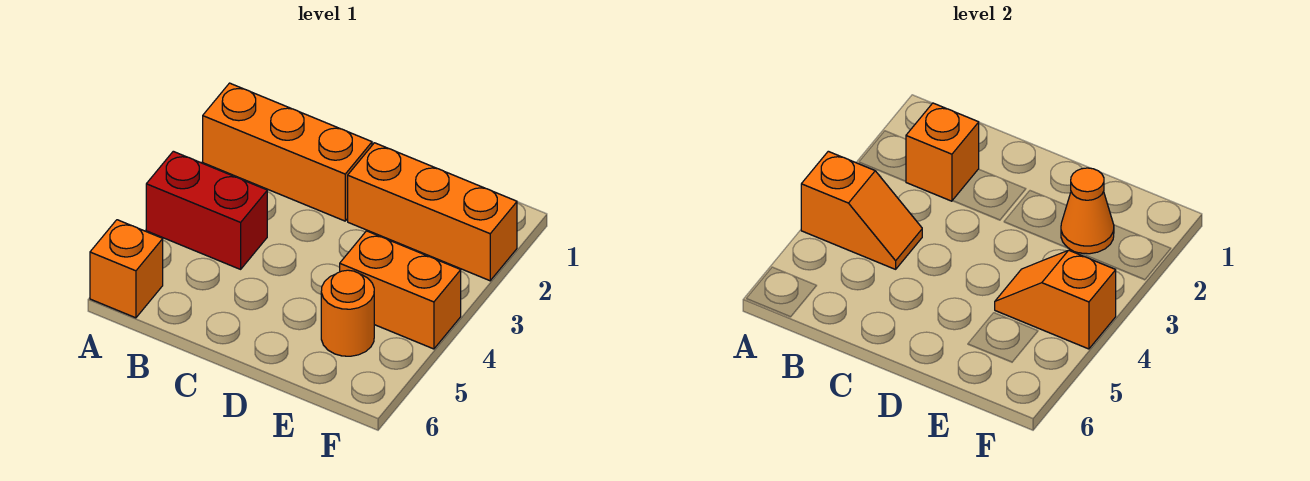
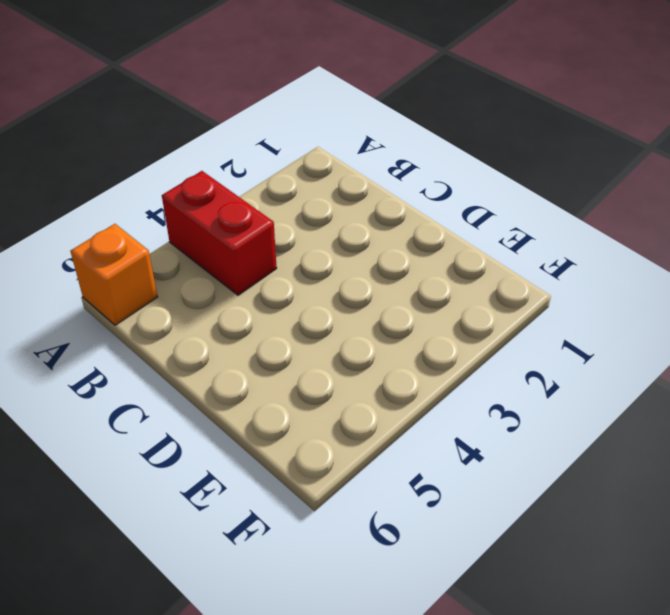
none -> orange 1x3 brick [203,83,372,221]
none -> orange 1x3 brick [348,143,517,281]

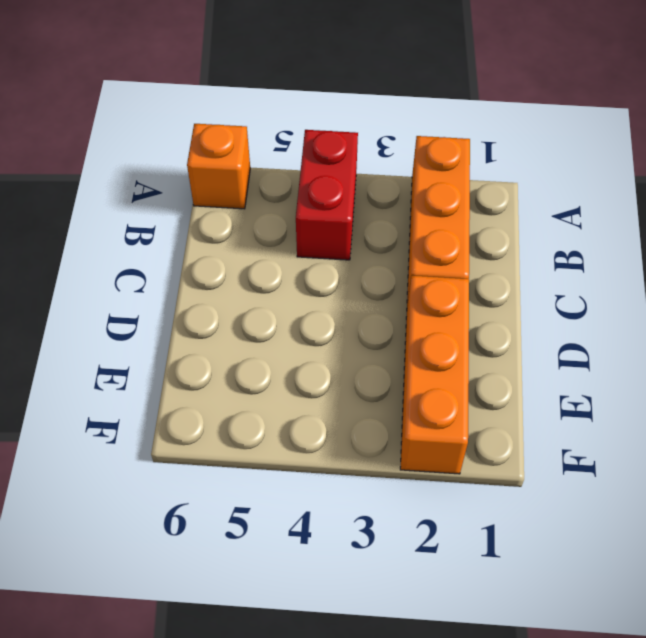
none -> orange 1x2 brick [340,231,461,349]
none -> orange 1x1 round brick [321,270,374,356]

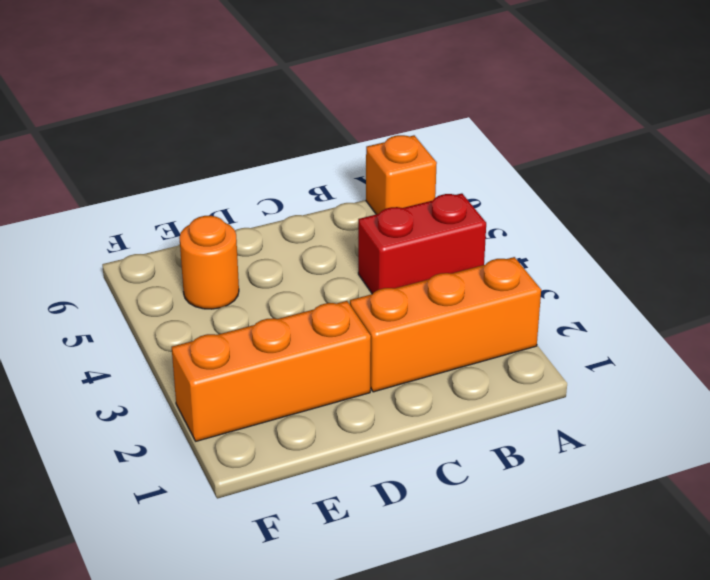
none -> orange 1x2 brick [340,231,461,349]
none -> orange 1x2 slope [801,151,922,269]

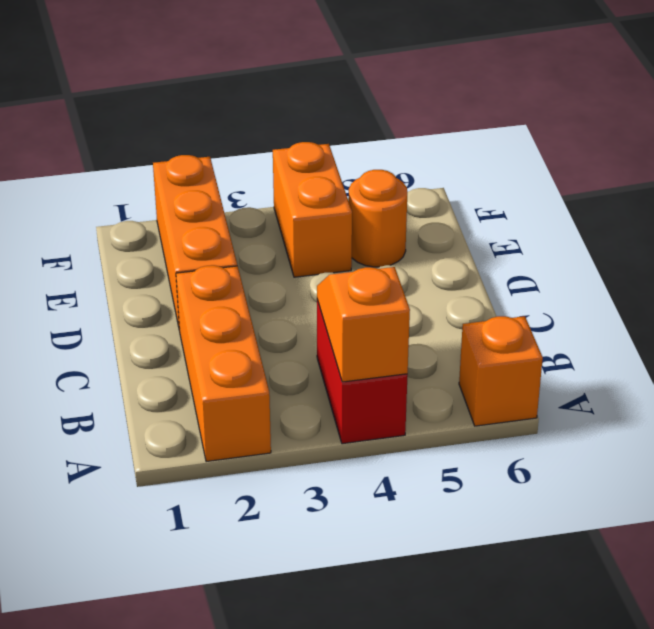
none -> orange 1x1 brick [906,103,979,201]
none -> orange 1x1 cone [1061,168,1114,254]

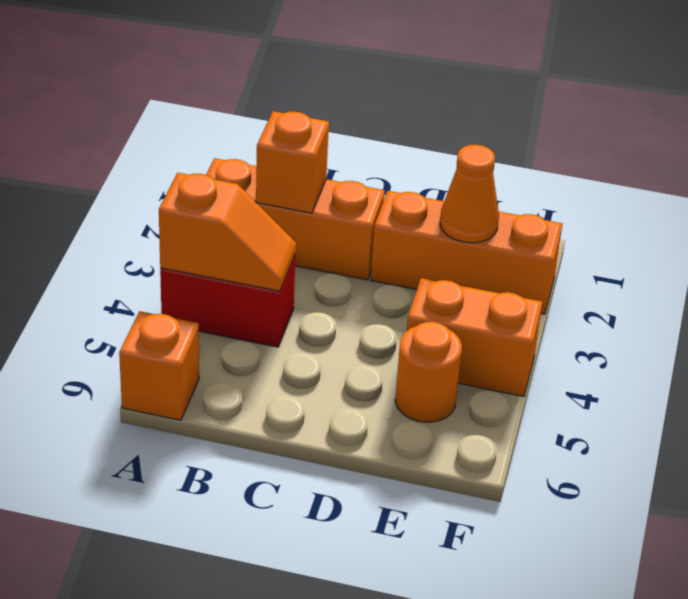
none -> orange 1x2 slope [995,250,1116,349]

